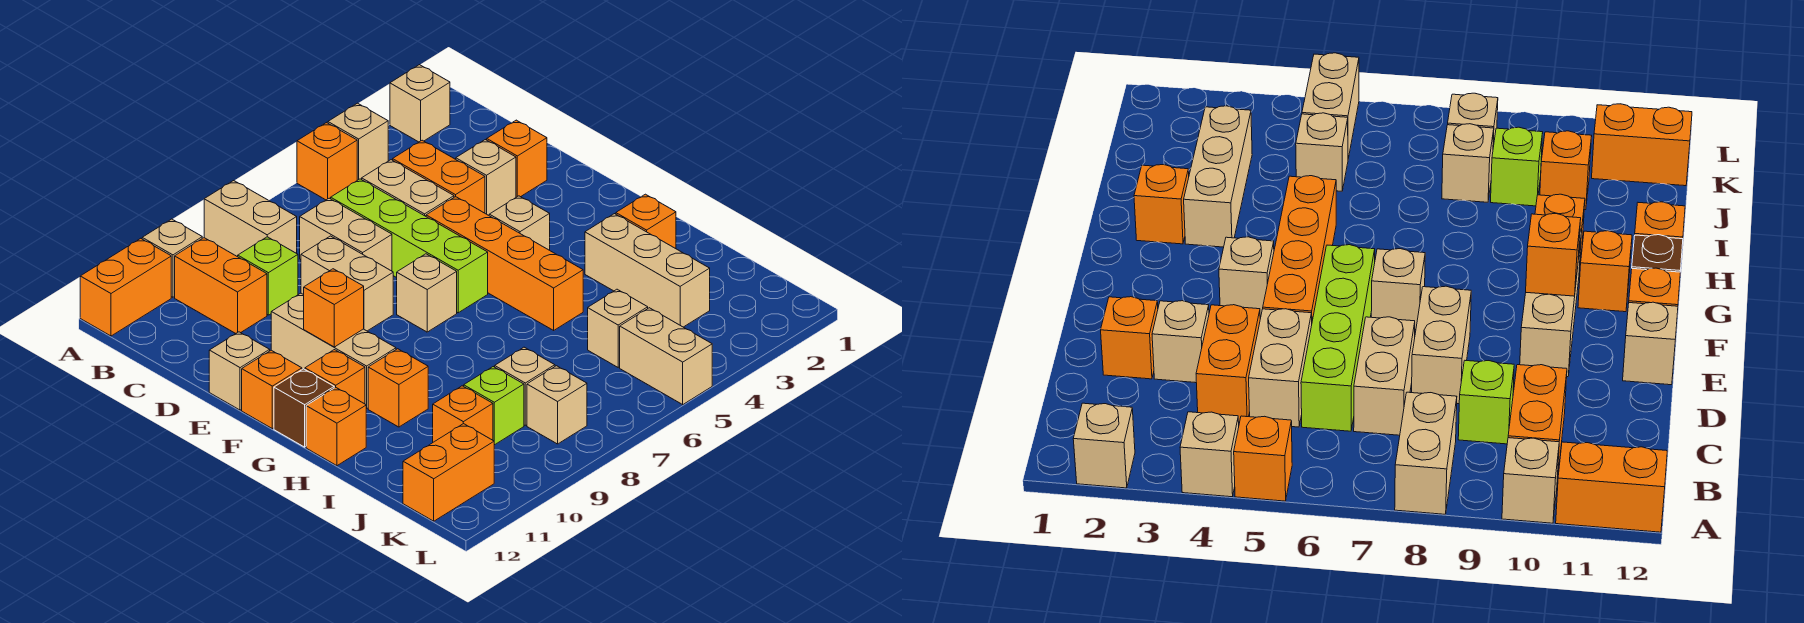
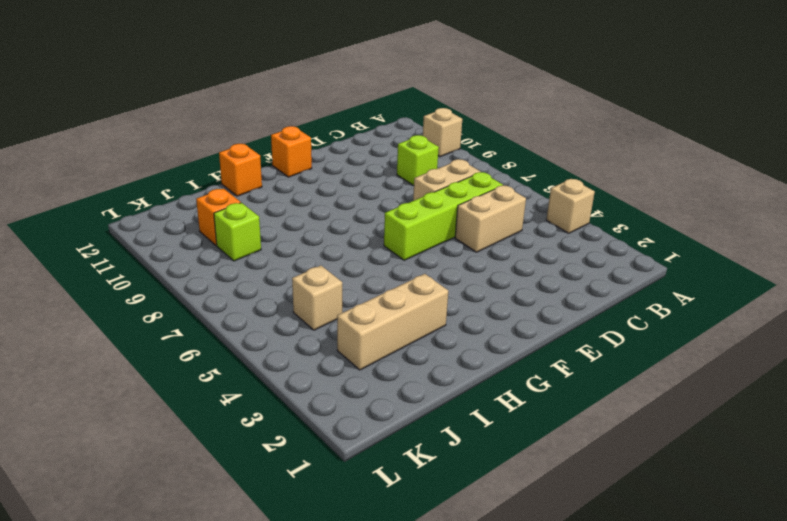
none -> tan 1x1 brick [390,65,450,142]
none -> orange 1x1 brick [297,123,357,200]
none -> tan 1x2 brick [204,181,297,257]
none -> orange 1x2 brick [80,238,171,336]

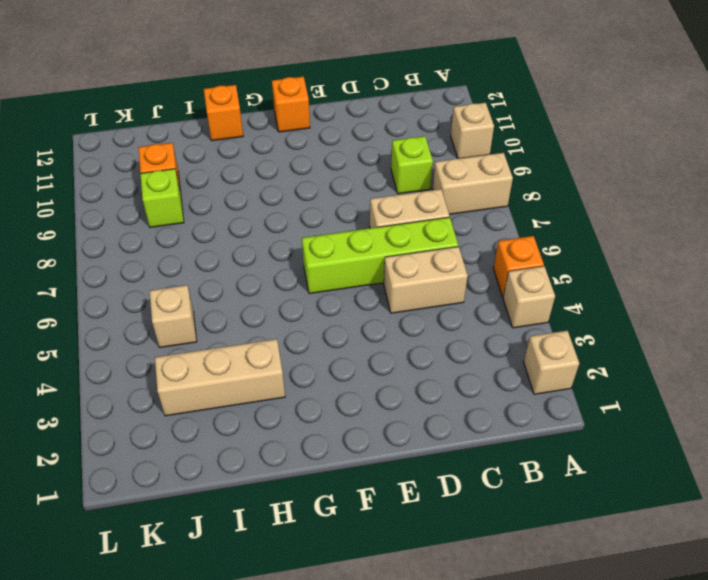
none -> orange 1x2 brick [80,238,171,336]
none -> orange 1x2 brick [175,238,267,333]
none -> orange 1x2 brick [393,140,485,213]
none -> orange 1x1 brick [487,120,547,197]

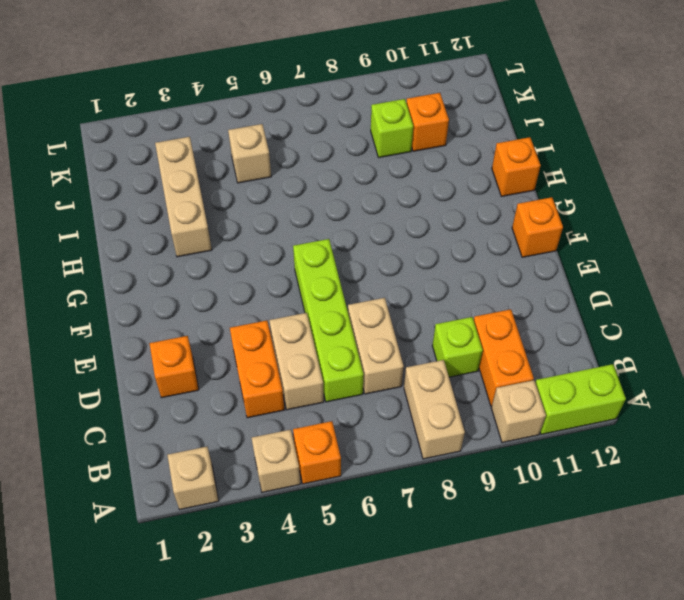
lime 1x2 brick [535,364,626,434] -> orange 1x2 brick [80,238,171,336]
none -> tan 1x1 brick [456,140,516,215]
none -> tan 1x2 brick [301,236,393,331]
none -> orange 1x4 brick [426,197,583,330]
none -> tan 1x3 brick [271,293,396,408]

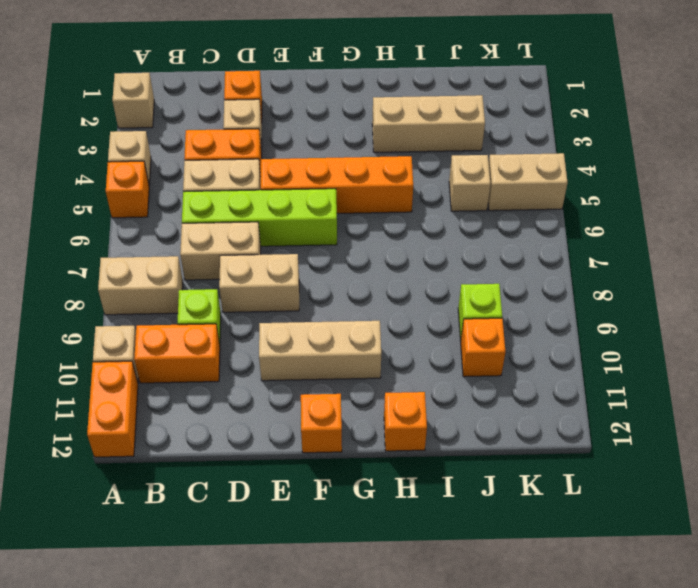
none -> tan 1x1 brick [209,332,270,410]
none -> tan 1x1 brick [489,196,550,250]
none -> tan 1x1 brick [397,254,457,332]
none -> orange 1x1 brick [305,350,365,404]

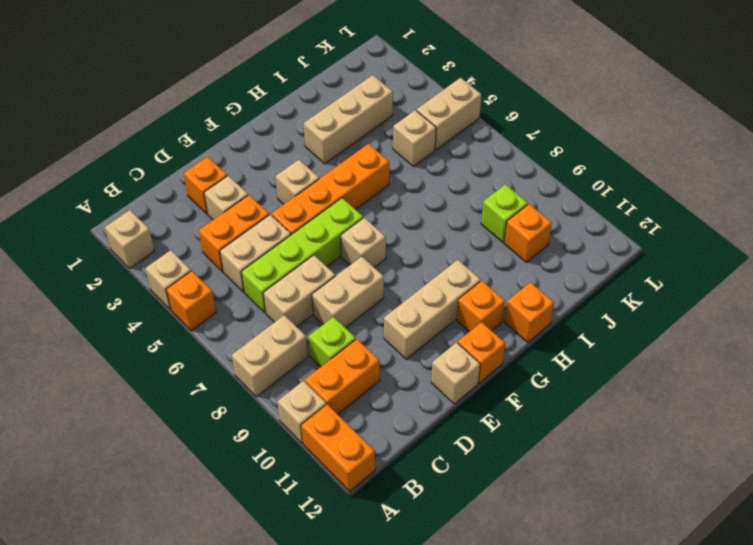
none -> brown 1x1 brick [274,369,334,447]
none -> orange 1x1 brick [616,194,676,249]
none -> orange 1x1 brick [368,349,428,427]
none -> tan 1x1 brick [495,347,555,425]

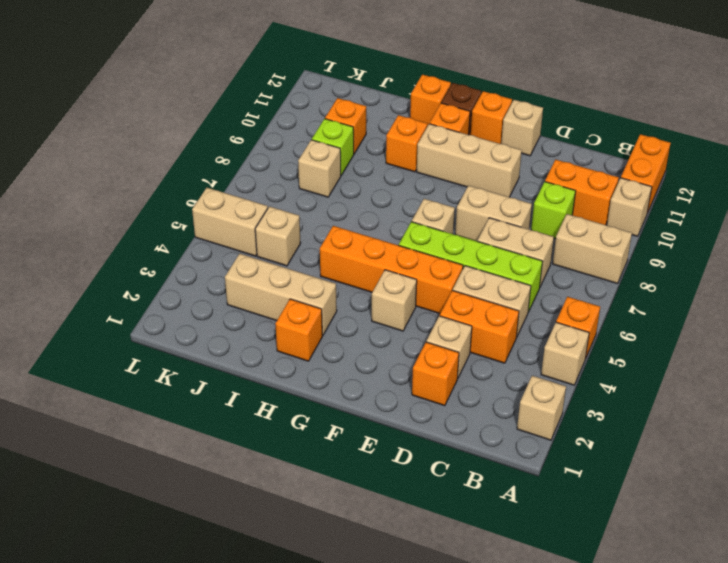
none -> tan 1x1 brick [527,366,587,444]
none -> orange 1x2 brick [403,424,494,521]
none -> orange 1x1 brick [304,269,364,347]

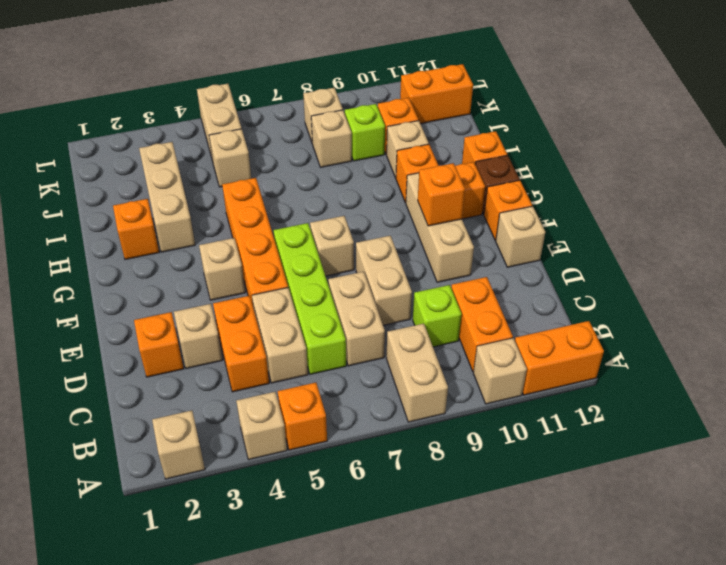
tan 1x1 brick [387,121,429,178] -> none

